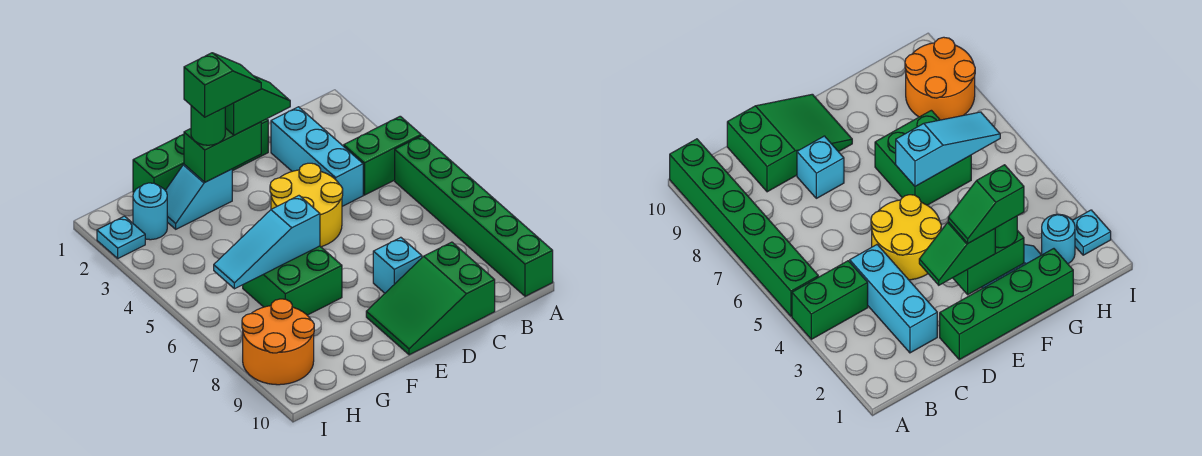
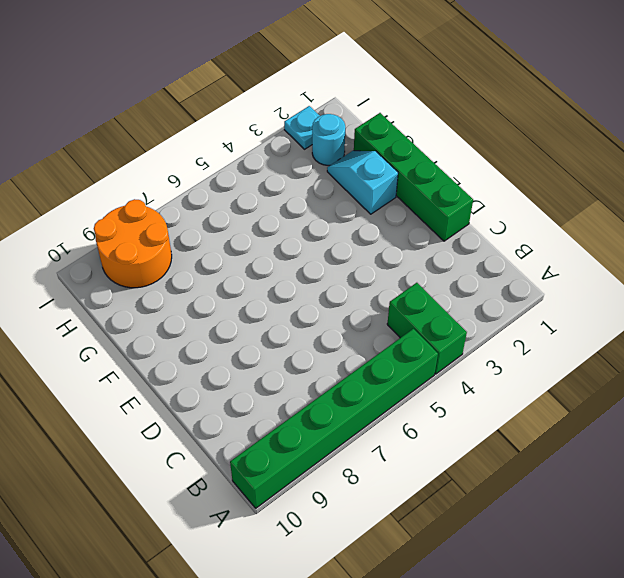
none -> cyan 1x3 brick [271,107,363,206]
none -> green 2x3 slope [366,242,495,355]
none -> yellow 2x2 round brick [270,163,343,247]

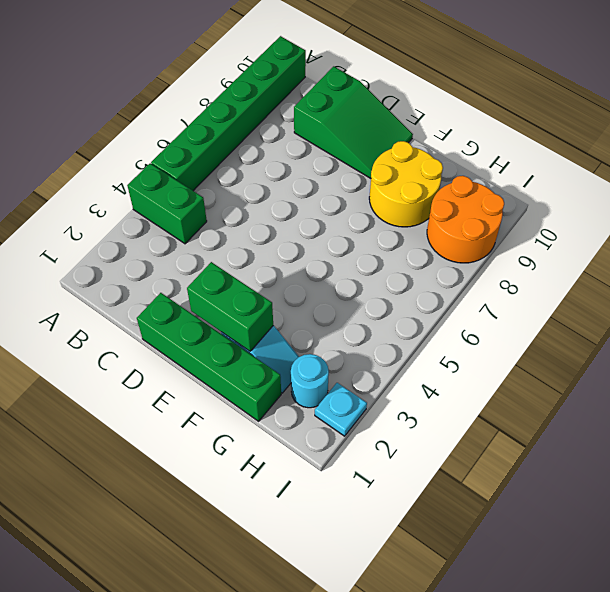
yellow 2x2 round brick [369,141,443,227] -> yellow 2x2 round brick moved to [270,163,343,247]
none -> cyan 1x3 brick [271,107,363,206]
none -> cyan 1x1 brick [373,237,422,293]
none -> green 2x2 brick [243,246,342,315]

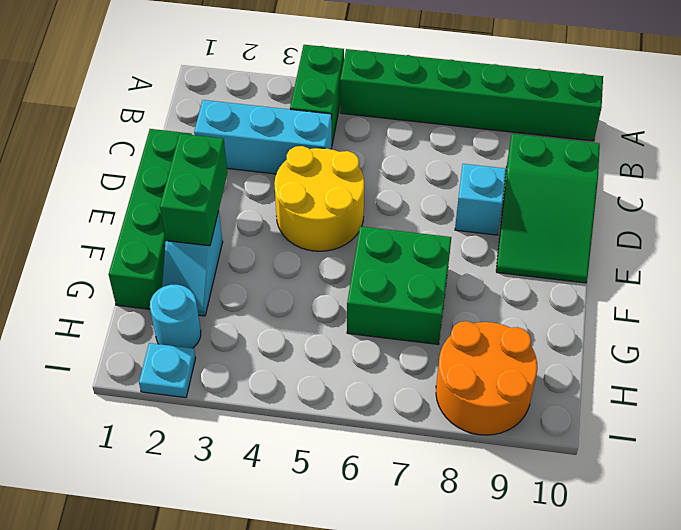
none -> cyan 1x3 slope [214,196,320,289]
none -> green 1x2 slope [225,76,290,135]
none -> green 1x1 round brick [191,106,225,145]

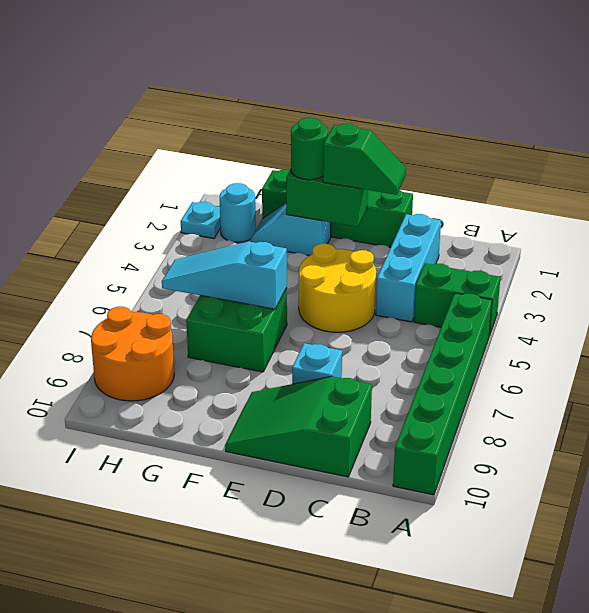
none -> green 1x2 slope [184,53,261,117]

